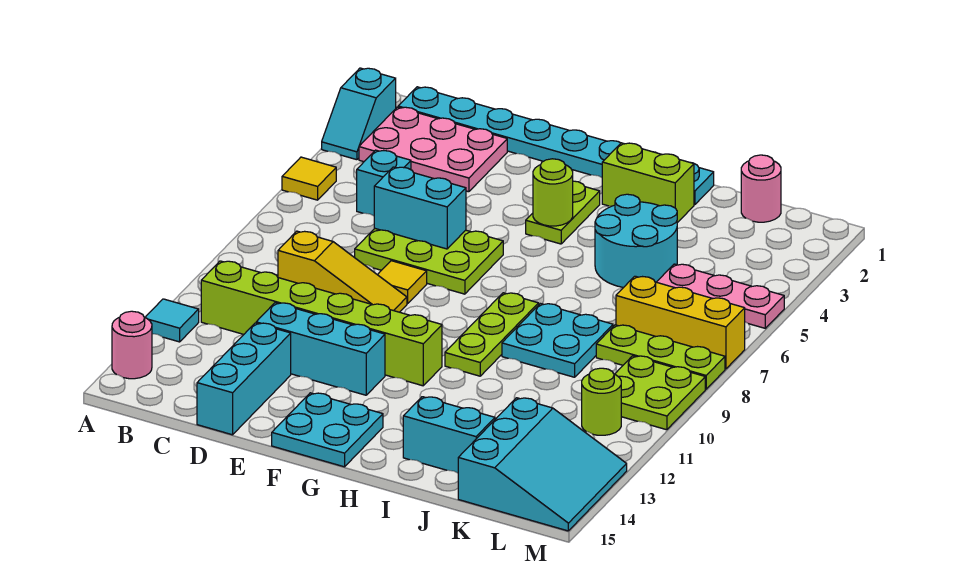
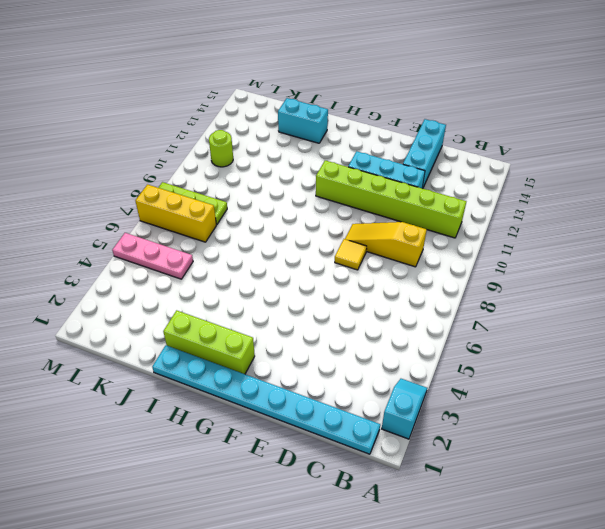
lime 1x3 brick [163,310,255,374] -> lime 1x2 brick [602,143,694,223]
none -> yellow 1x1 tile [282,157,336,200]
none -> cyan 1x1 tile [145,299,199,342]
none -> pink 1x1 round brick [112,311,152,379]

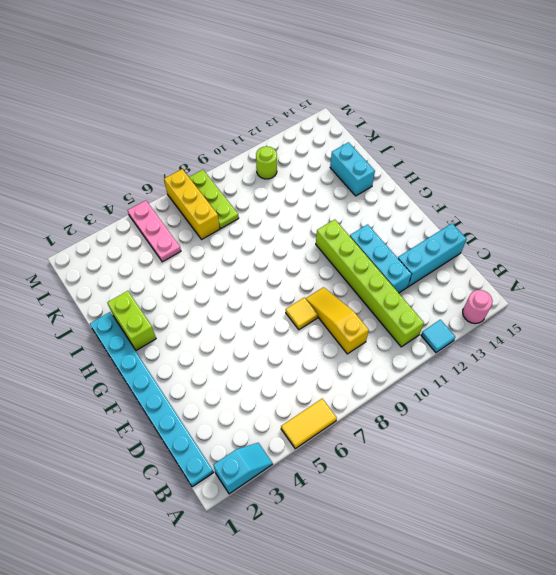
yellow 1x2 tile [281,399,337,449] -> yellow 1x1 tile [282,157,336,200]
none -> pink 2x3 plate [359,107,507,192]
none -> cyan 1x1 brick [357,150,411,216]
none -> lime 2x3 plate [355,229,503,294]

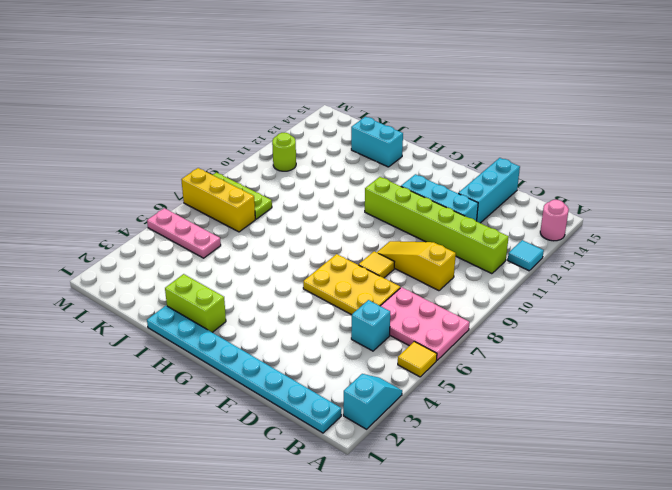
pink 2x3 plate [381,287,470,360] -> pink 2x3 plate moved to [359,107,507,192]
yellow 2x3 plate [303,254,400,315] -> lime 2x3 plate [355,229,503,294]
none -> cyan 2x2 plate [272,393,383,467]
none -> lime 1x2 plate [526,181,600,244]
none -> lime 1x3 plate [445,293,539,376]

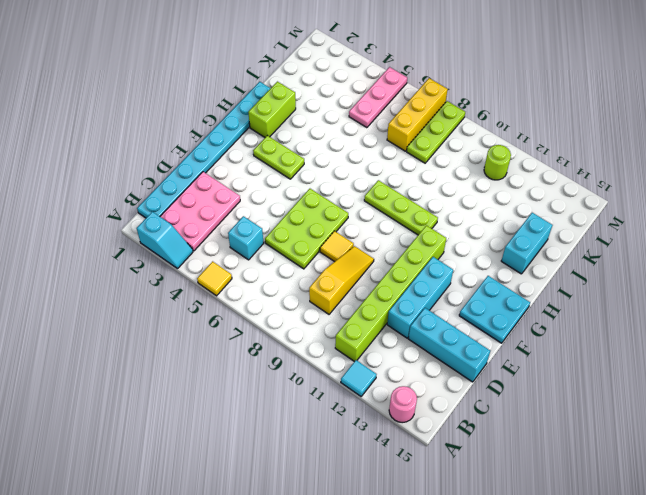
none -> cyan 2x2 round brick [595,194,677,288]
none -> cyan 2x2 plate [502,304,613,377]
none -> pink 1x1 round brick [741,155,781,222]

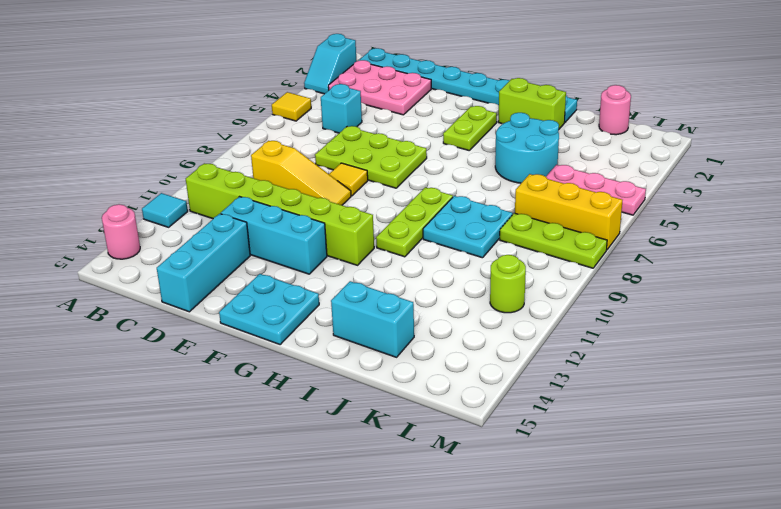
none -> cyan 3x3 slope [458,398,627,531]
none -> lime 2x2 plate [615,356,705,430]
none -> cyan 1x2 brick [374,167,466,249]

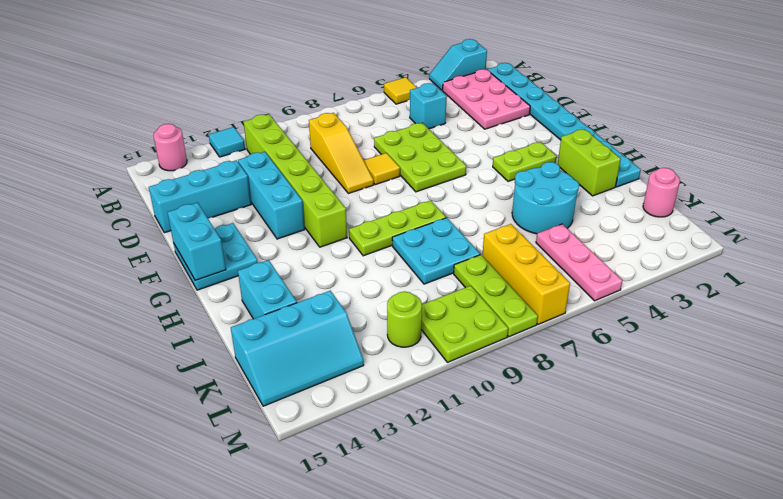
cyan 1x2 brick [167,203,226,280] -> cyan 1x2 brick moved to [374,167,466,249]
cyan 2x3 slope [231,291,364,406] -> cyan 3x3 slope [458,398,627,531]
none -> lime 1x1 round brick [533,159,573,226]

